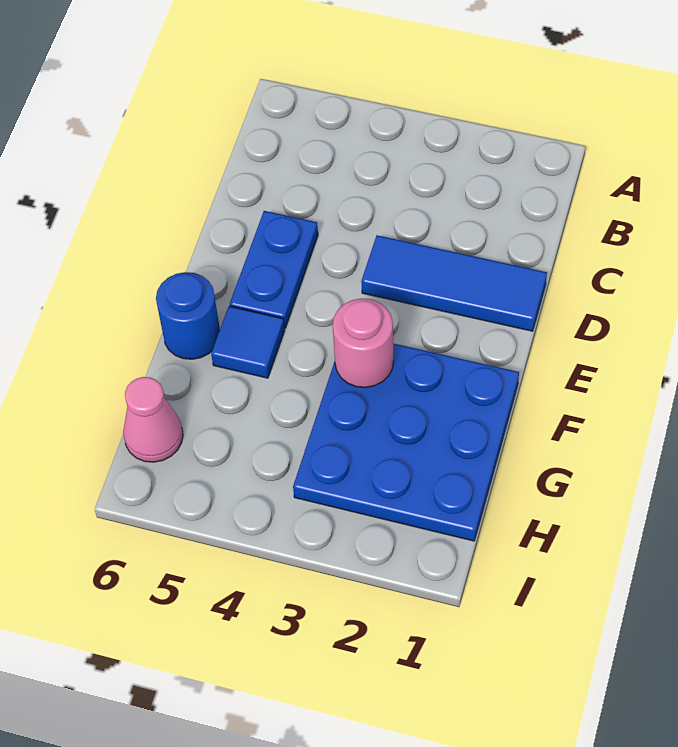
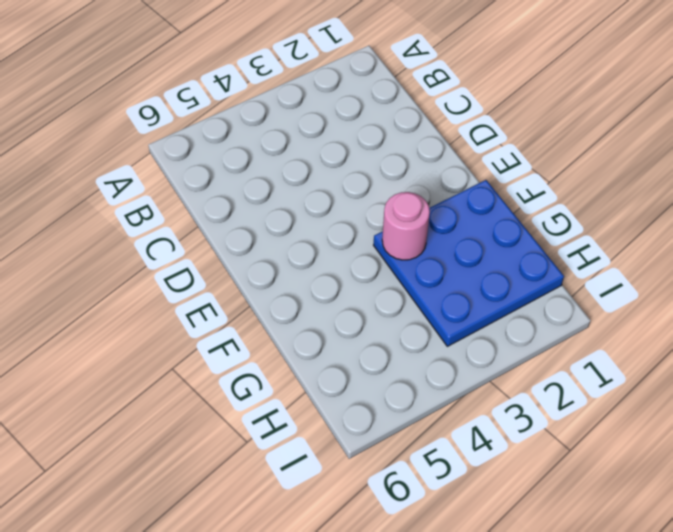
none -> blue 1x3 tile [361,235,547,331]
none -> blue 1x2 plate [230,211,318,328]

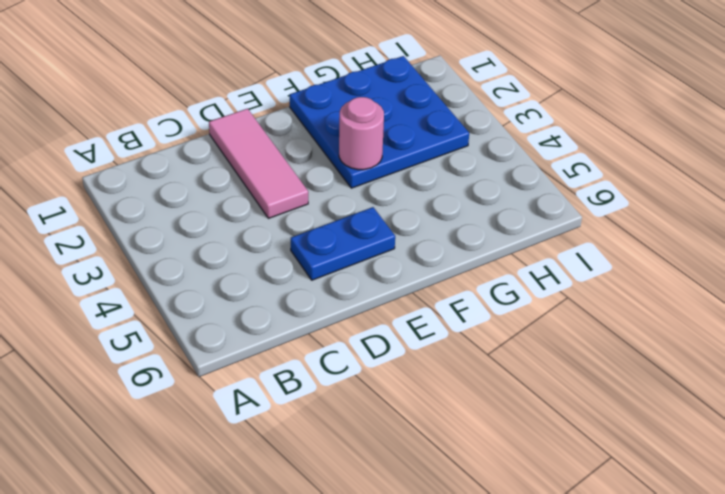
pink 1x3 tile [209,109,308,218] -> blue 1x3 tile [361,235,547,331]
none -> blue 1x1 tile [211,306,285,378]
none -> blue 1x1 round brick [156,272,220,359]

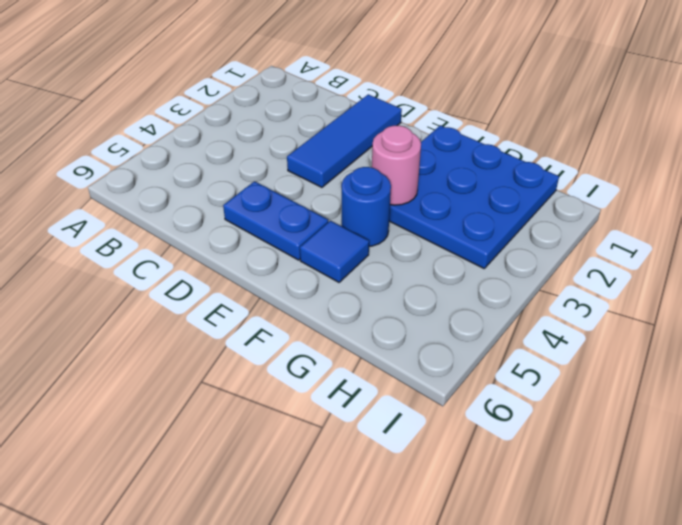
blue 1x1 round brick [342,167,391,246] -> blue 1x1 round brick moved to [156,272,220,359]
none -> pink 1x1 cone [123,377,183,462]

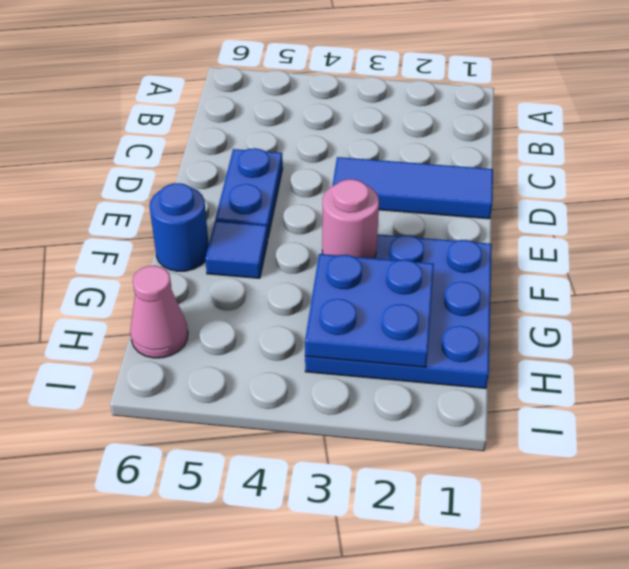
blue 2x2 plate [305,254,434,367] -> none

